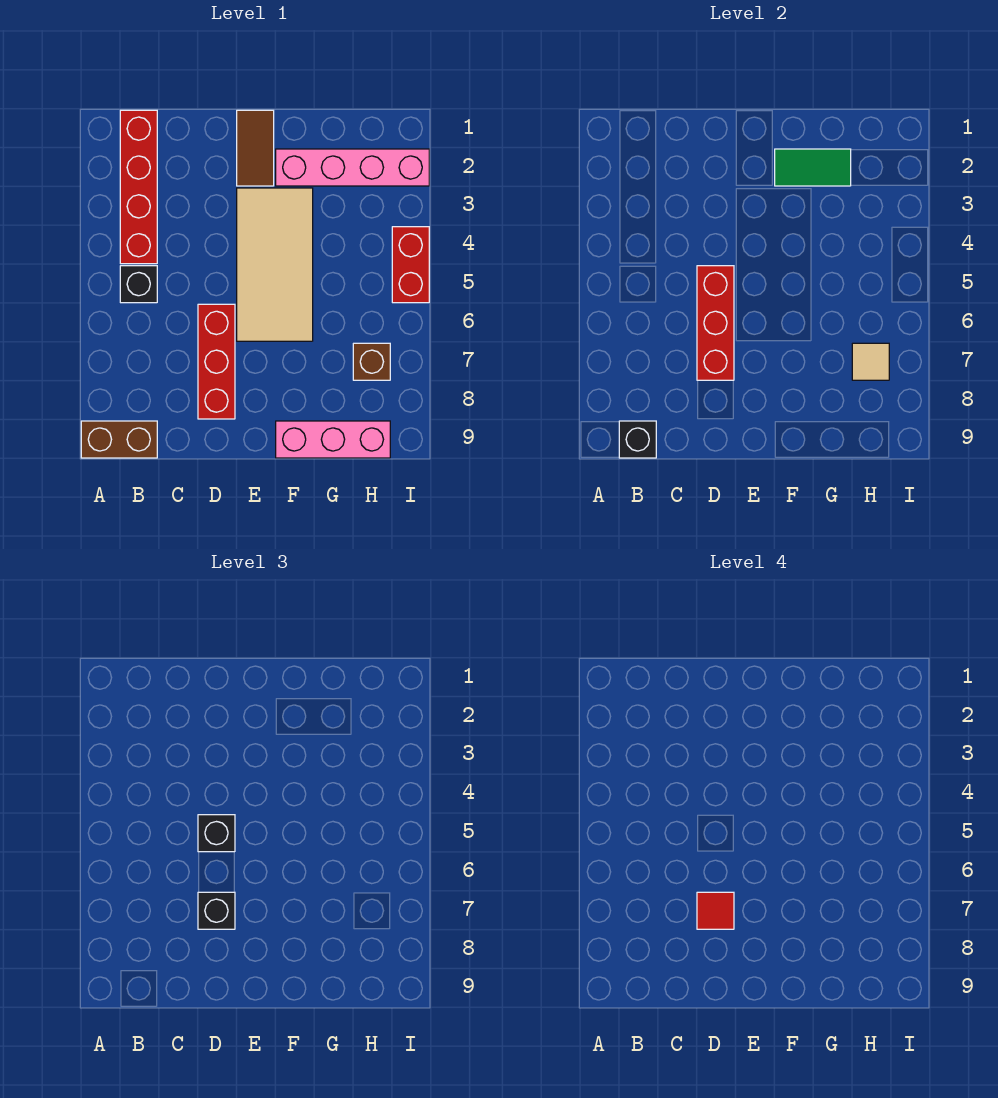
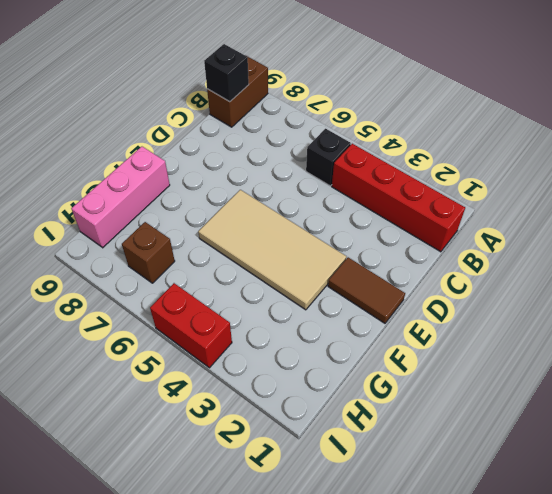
none -> red 1x3 brick [198,304,235,419]
none -> pink 1x4 brick [276,149,429,186]
none -> red 1x3 brick [697,266,734,380]

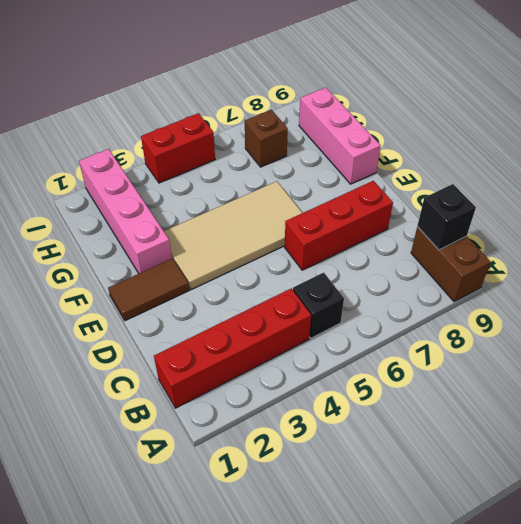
none -> red 1x3 brick [697,266,734,380]
none -> green 1x2 tile [775,149,851,186]
none -> tan 1x1 tile [852,343,889,380]

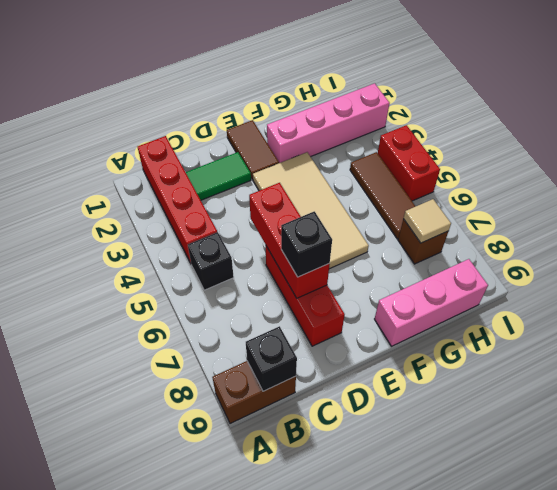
green 1x2 tile [186,152,251,200] -> green 1x2 tile moved to [775,149,851,186]
brown 1x3 tile [350,152,415,239] -> none
none -> black 1x1 brick [198,815,235,852]
none -> red 1x1 tile [697,892,734,929]

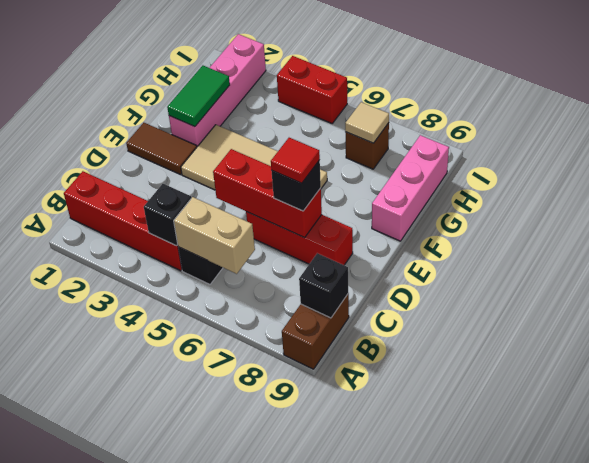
black 1x1 brick [144,184,191,246] -> black 1x1 brick moved to [198,815,235,852]
tan 1x2 brick [174,197,255,274] -> none

